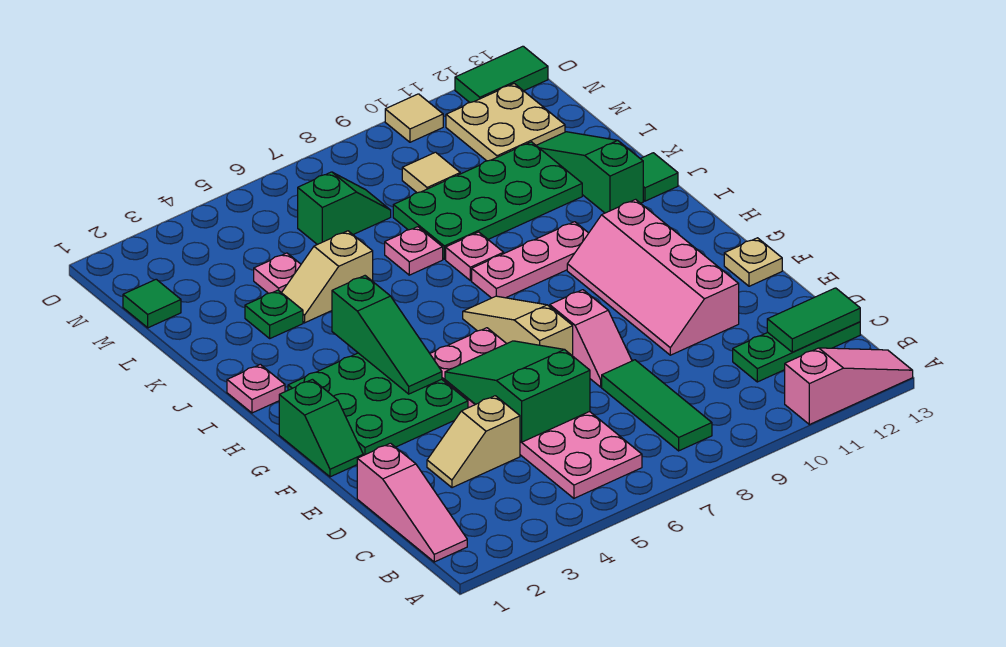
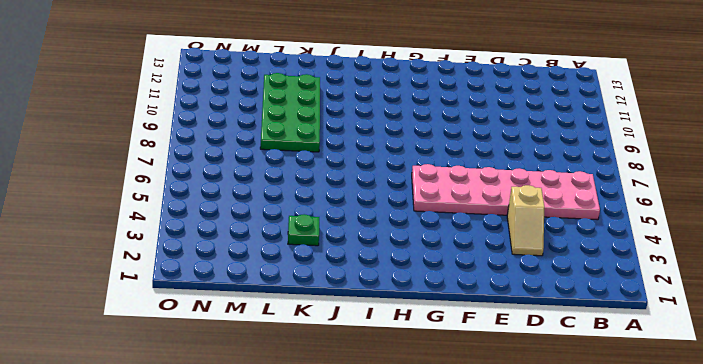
none -> pink 1x3 slope [785,348,913,425]
none -> pink 1x3 slope [357,443,467,562]
none -> green 1x3 tile [602,360,712,451]
none -> green 1x3 plate [733,322,860,382]

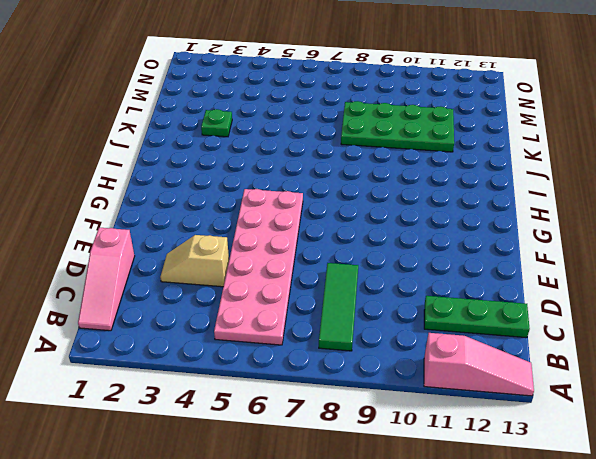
none -> pink 1x2 slope [550,290,632,387]
none -> pink 2x4 slope [567,199,739,355]
none -> green 1x2 slope [279,379,363,477]
none -> green 3x3 plate [288,353,468,455]

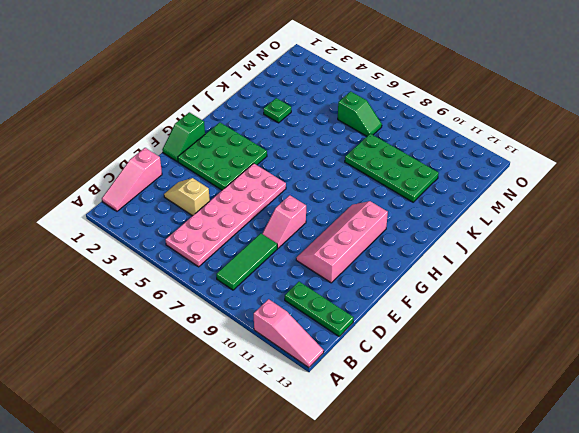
none -> tan 1x3 slope [463,296,573,356]
none -> tan 1x1 plate [724,238,782,286]
none -> pink 1x1 plate [227,364,285,413]
none -> pink 1x3 plate [472,222,588,298]

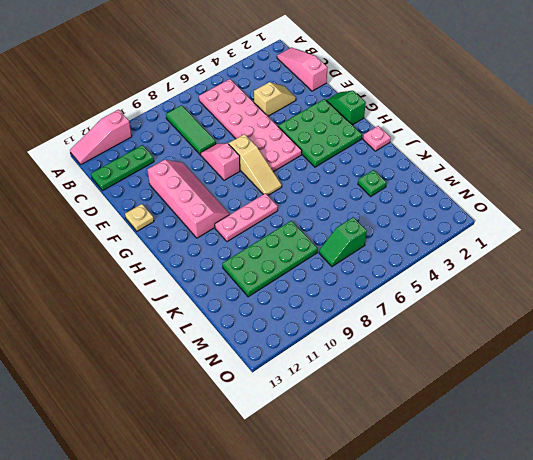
none -> pink 1x1 plate [446,232,504,281]
none -> green 1x3 slope [536,132,643,213]
none -> green 1x1 tile [640,153,678,201]
none -> tan 1x2 slope [282,231,373,323]

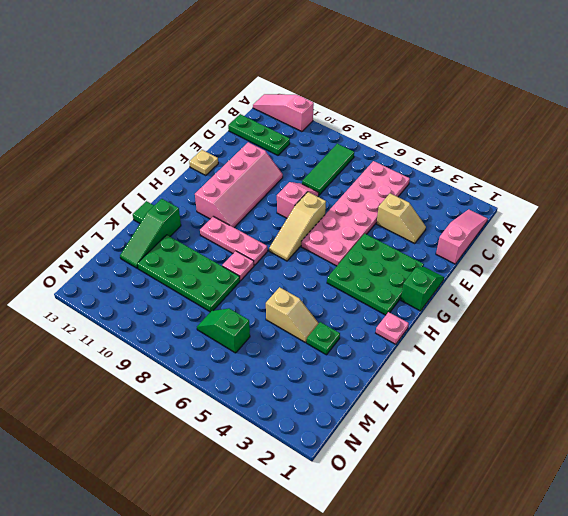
none -> pink 1x1 plate [385,227,443,275]
none -> pink 1x1 plate [254,253,301,293]
none -> green 1x1 tile [123,279,181,328]
none -> tan 1x1 tile [402,152,460,193]

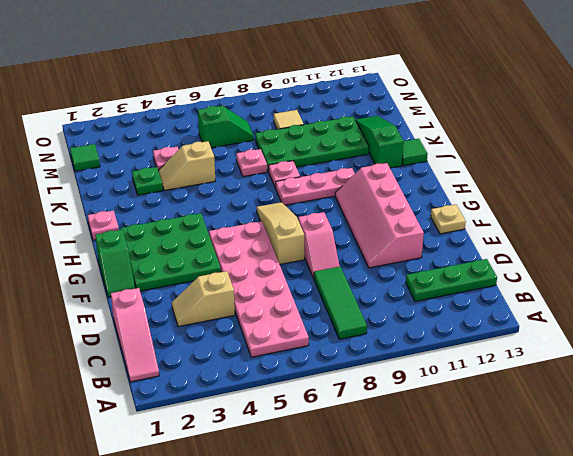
none -> pink 1x3 slope [785,348,913,425]
none -> tan 2x2 plate [446,84,565,161]
none -> tan 1x1 tile [385,94,443,142]
none -> green 1x2 tile [455,46,548,102]

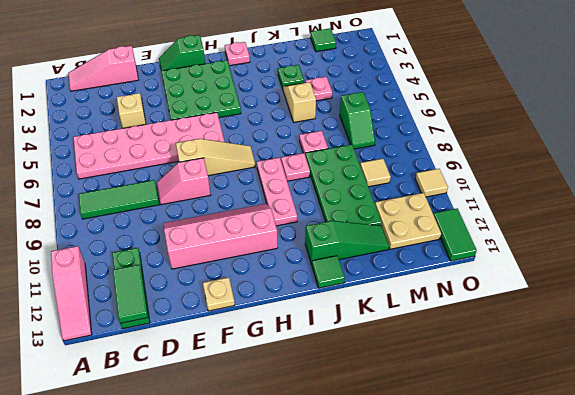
none -> green 2x3 slope [445,341,590,442]
none -> green 1x3 slope [332,276,442,394]

